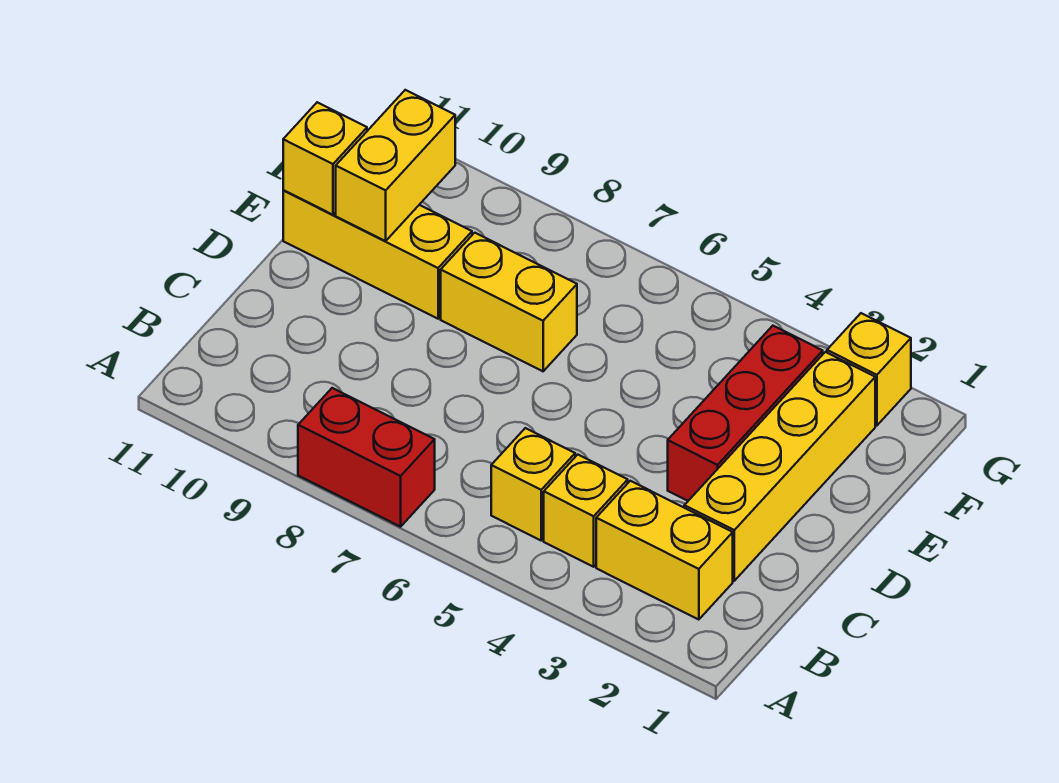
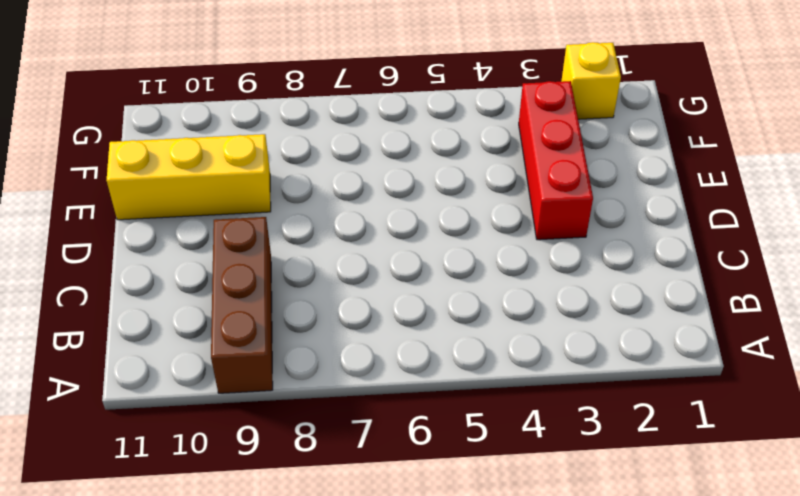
brown 1x3 brick [211,217,273,393] -> none
none -> red 1x2 brick [298,388,435,527]
none -> yellow 1x2 brick [596,481,733,620]

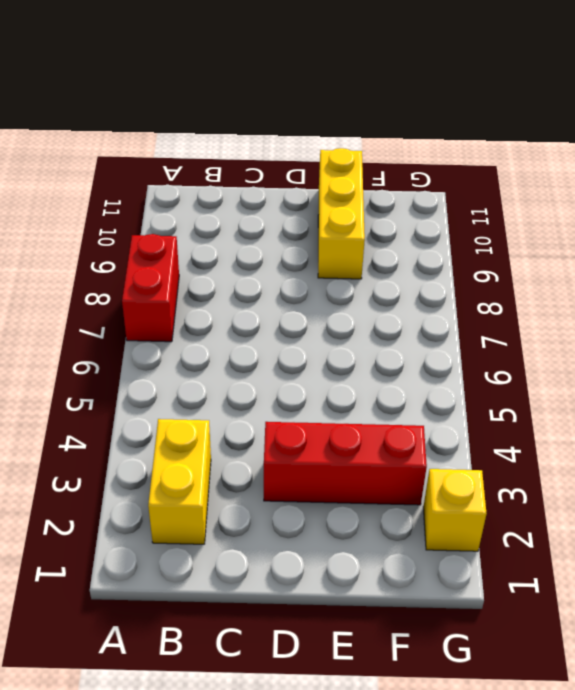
none -> yellow 1x1 brick [544,455,628,567]
none -> yellow 1x1 brick [491,428,575,540]

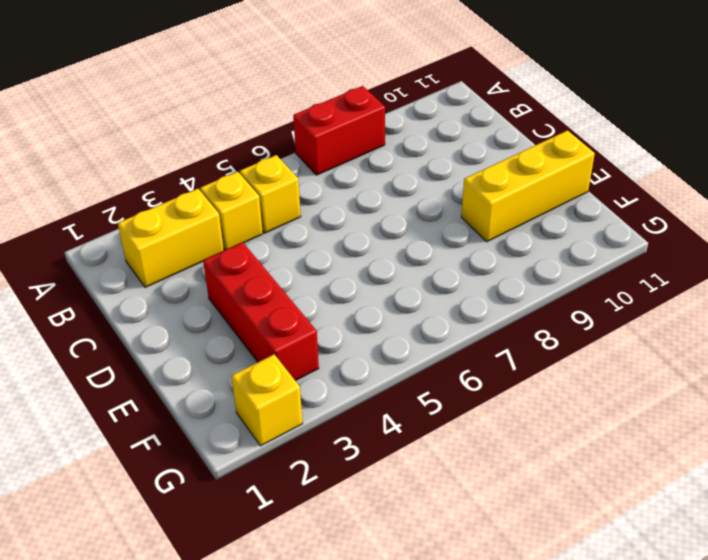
none -> yellow 1x4 brick [684,352,875,581]
none -> yellow 1x2 brick [441,233,577,371]

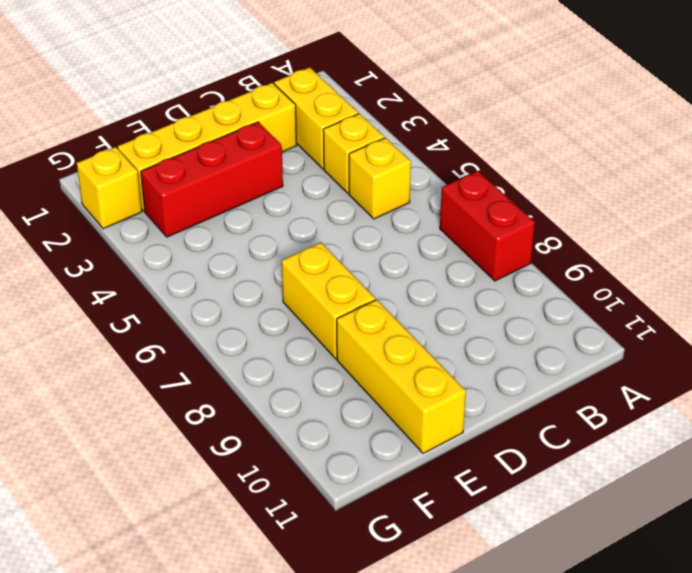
none -> yellow 1x2 brick [336,90,455,241]
none -> yellow 1x1 brick [283,102,367,215]

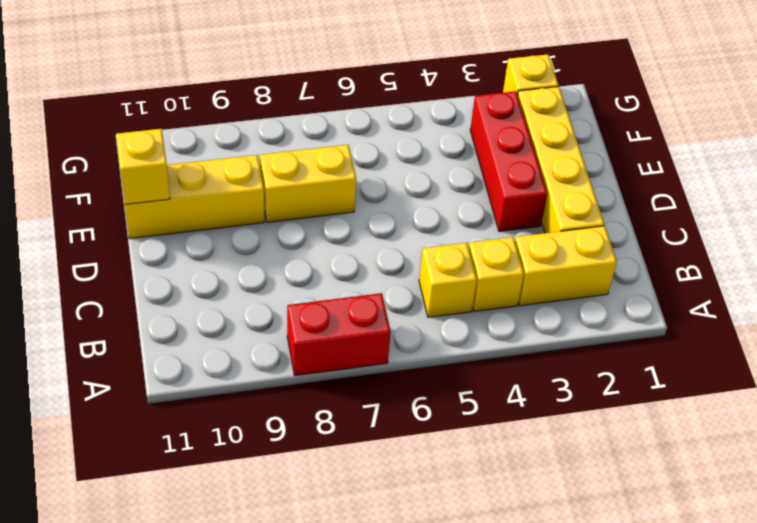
none -> yellow 1x2 brick [336,90,455,241]

